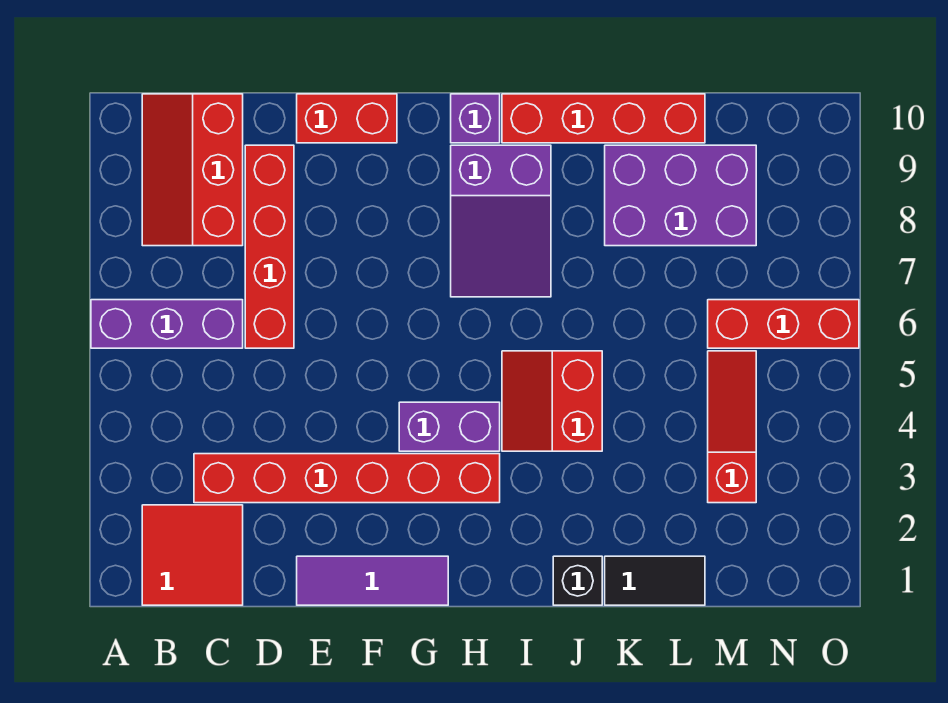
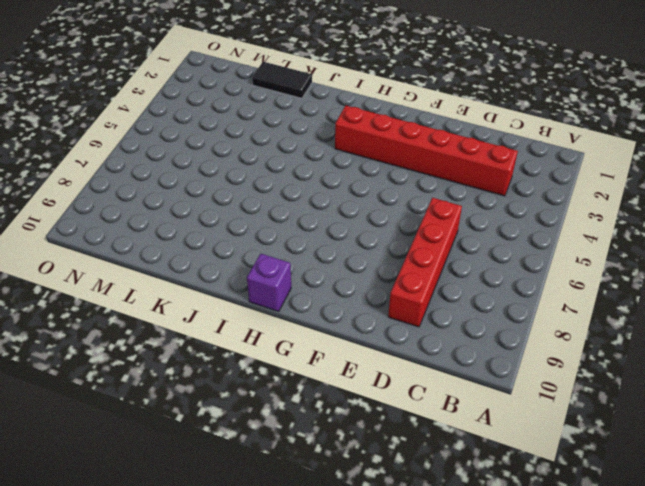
none -> purple 1x3 brick [91,300,243,348]
none -> red 2x2 tile [142,505,243,605]
none -> red 2x3 slope [142,94,243,246]

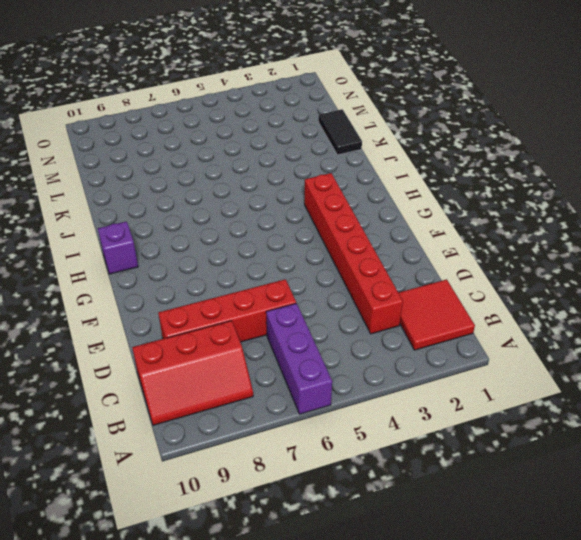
none -> purple 1x3 tile [297,556,448,605]
none -> red 1x2 brick [297,94,397,143]
none -> purple 1x2 brick [399,402,500,451]

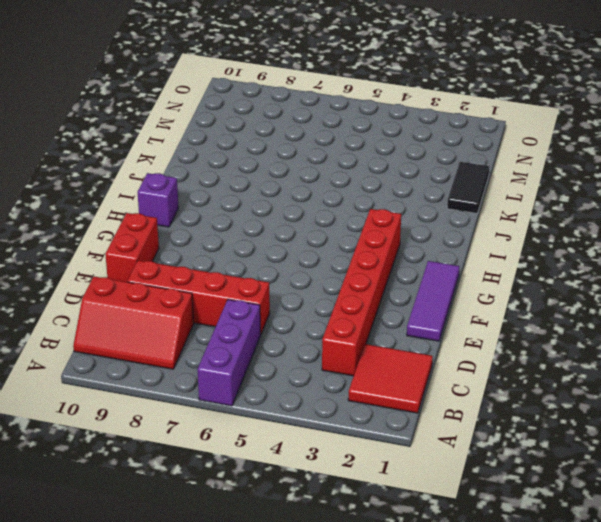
none -> purple 1x2 brick [399,402,500,451]
none -> purple 2x3 slope [451,145,551,297]
none -> red 2x2 slope [502,351,602,451]

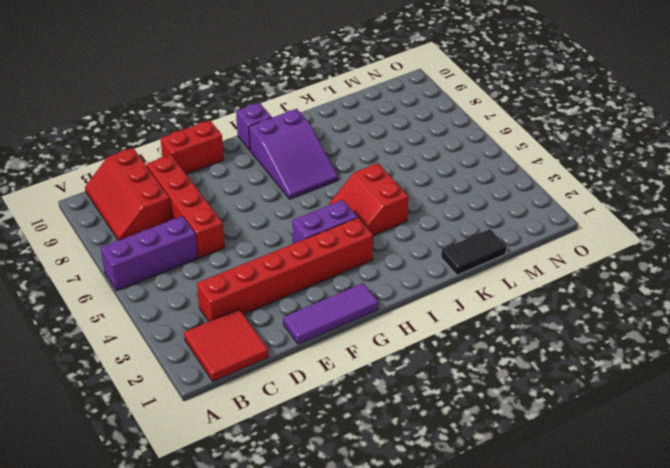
none -> red 1x4 brick [502,94,705,143]
none -> black 1x1 brick [553,556,602,605]
none -> purple 2x3 brick [605,145,756,246]

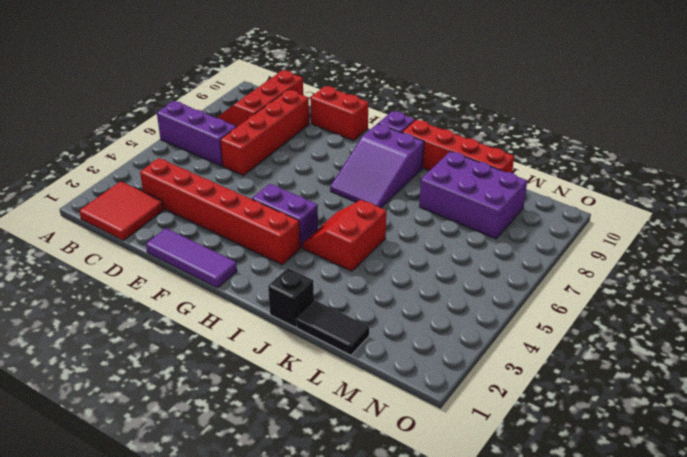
none -> red 1x3 slope [708,351,756,503]
none -> red 1x3 brick [708,300,859,348]

